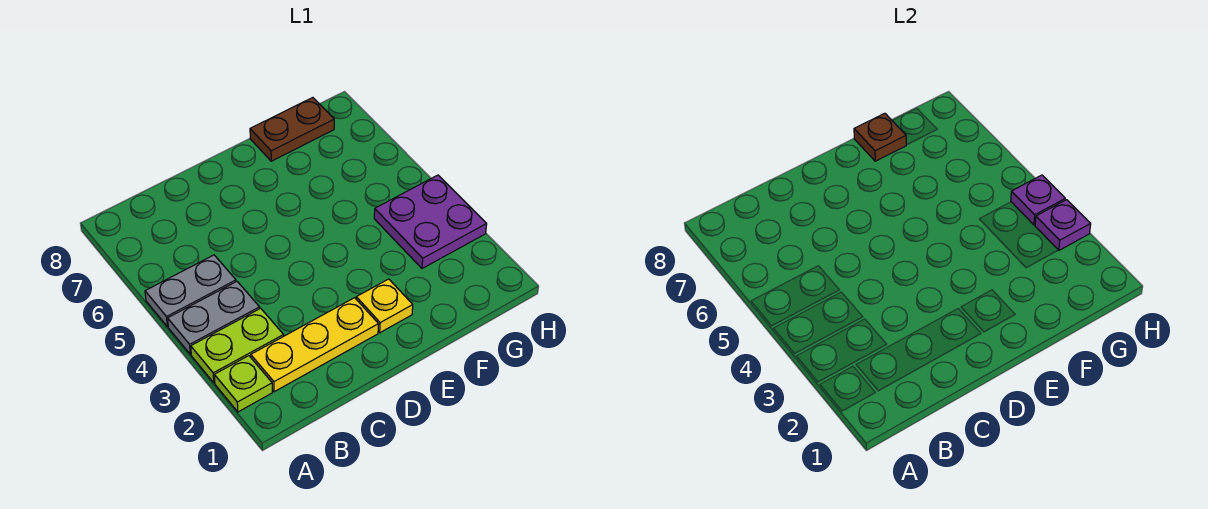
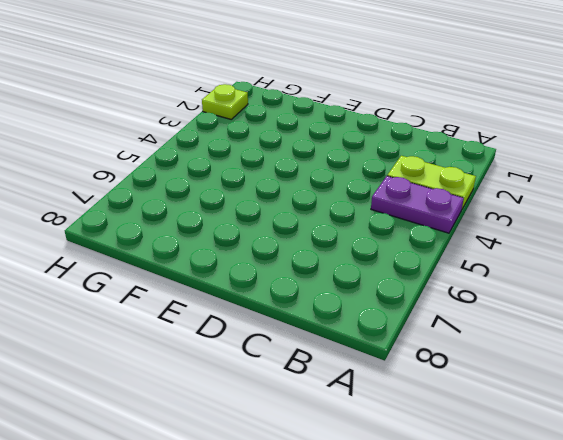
purple 1x2 plate [371,176,464,233] -> grey 1x2 plate [168,282,260,354]
lime 1x1 plate [202,84,248,119] -> lime 1x1 plate moved to [214,356,272,412]
none -> grey 1x2 plate [145,255,236,327]
none -> yellow 1x3 plate [251,298,378,392]

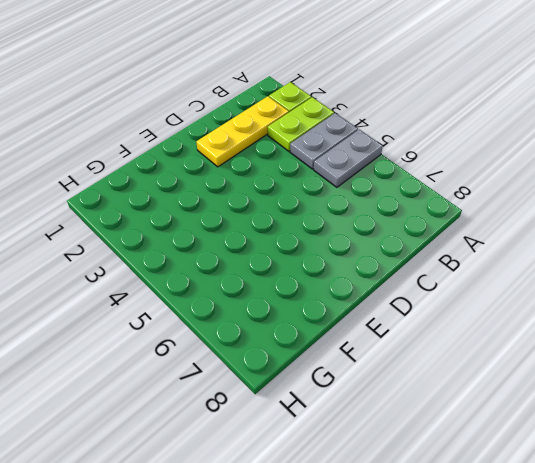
none -> yellow 1x1 plate [356,279,413,333]
none -> brown 1x2 plate [250,98,334,161]

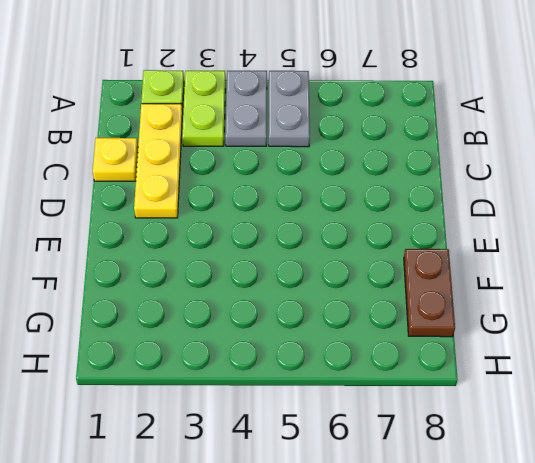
yellow 1x1 plate [93,138,138,181] -> yellow 1x1 plate moved to [356,279,413,333]
none -> purple 2x2 plate [374,175,487,268]
none -> brown 1x1 plate [854,113,906,161]

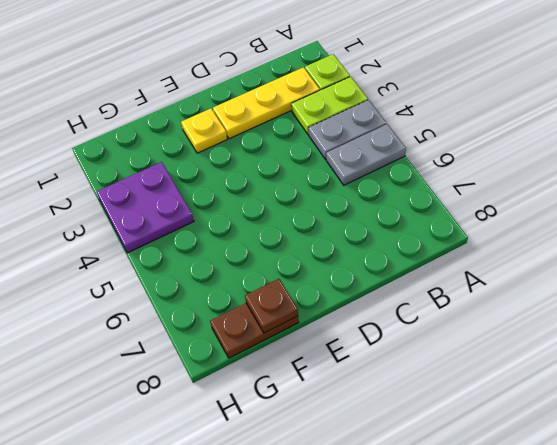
none -> purple 1x1 plate [1035,200,1091,250]
none -> purple 1x1 plate [1011,175,1065,225]

